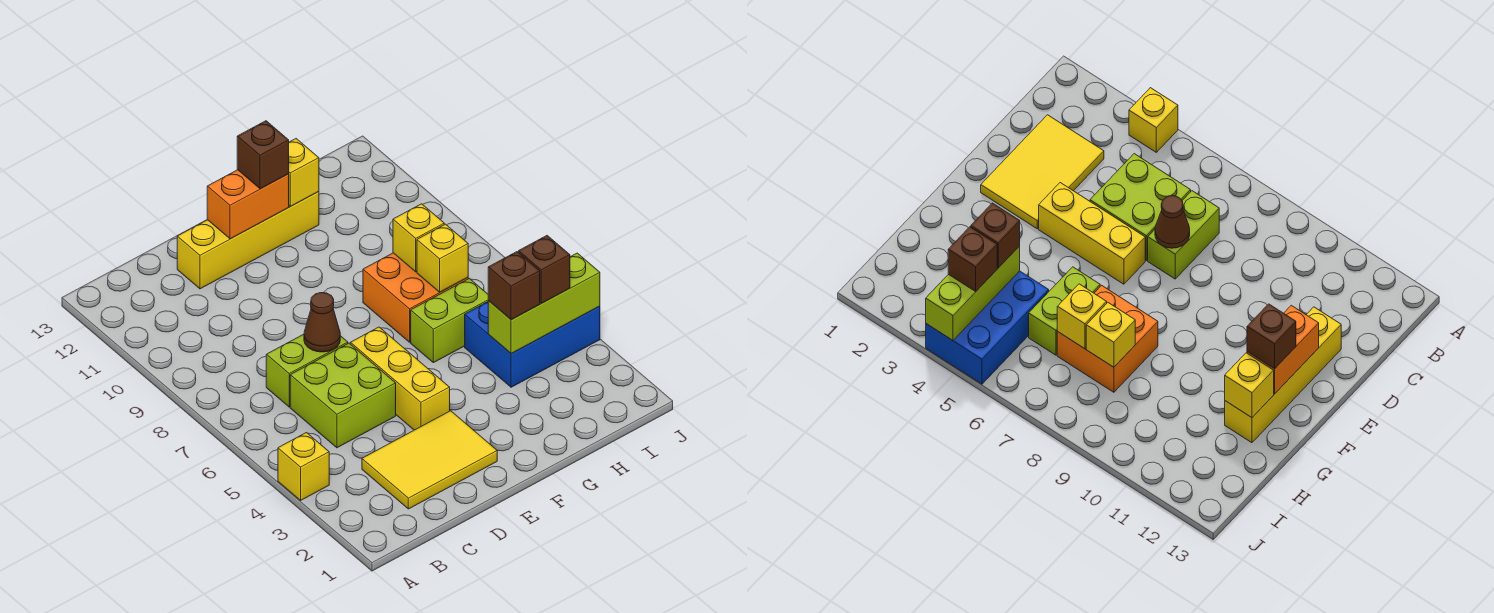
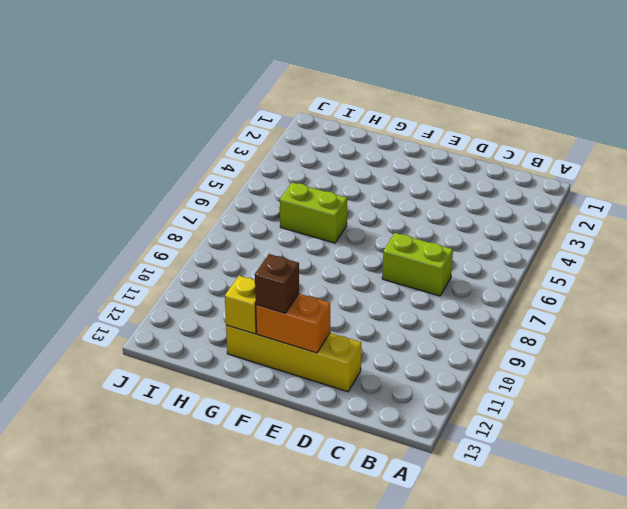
none -> yellow 1x1 brick [278,433,329,500]
none -> yellow 2x3 tile [362,411,497,509]
none -> lime 2x2 brick [290,343,396,448]

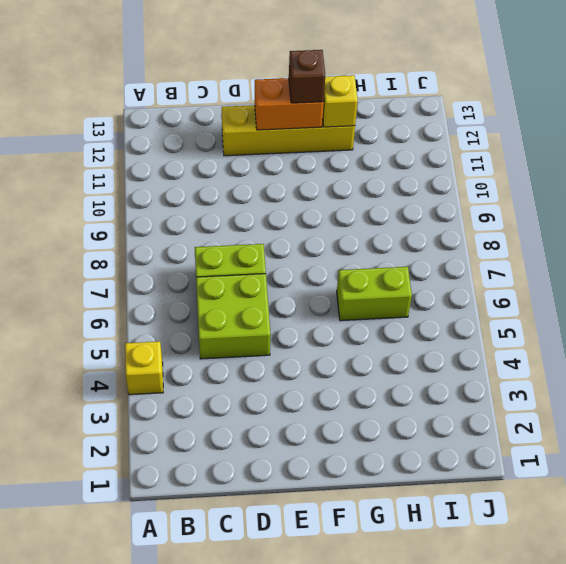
none -> yellow 2x3 tile [362,411,497,509]
none -> yellow 1x3 brick [350,327,450,430]
none -> orange 2x2 brick [363,253,468,342]

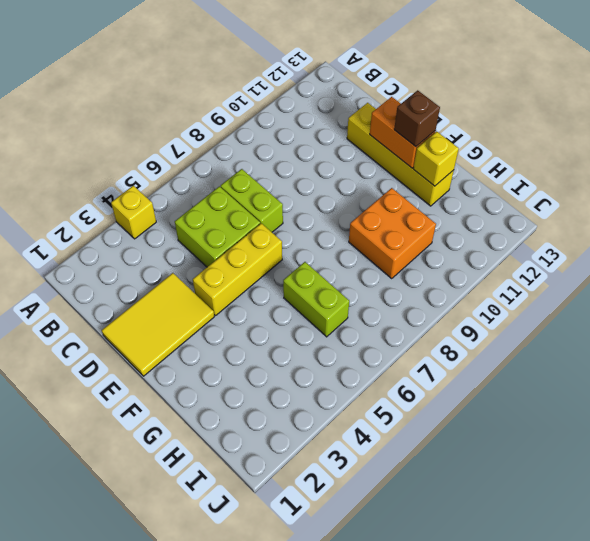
yellow 2x3 tile [102,273,214,376] -> yellow 2x3 tile turned to [362,411,497,509]
orange 2x2 brick [349,188,436,278] -> orange 2x2 brick moved to [363,253,468,342]
none -> blue 2x3 brick [465,302,600,387]
none -> brown 1x1 cone [304,293,340,352]
none -> lime 1x3 brick [488,253,600,354]

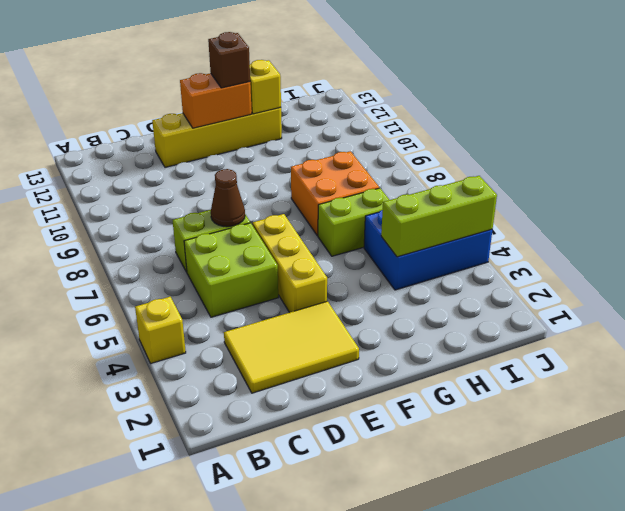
none -> yellow 1x1 brick [417,224,468,292]
none -> yellow 1x1 brick [393,204,444,272]
none -> brown 1x1 brick [488,252,540,320]

